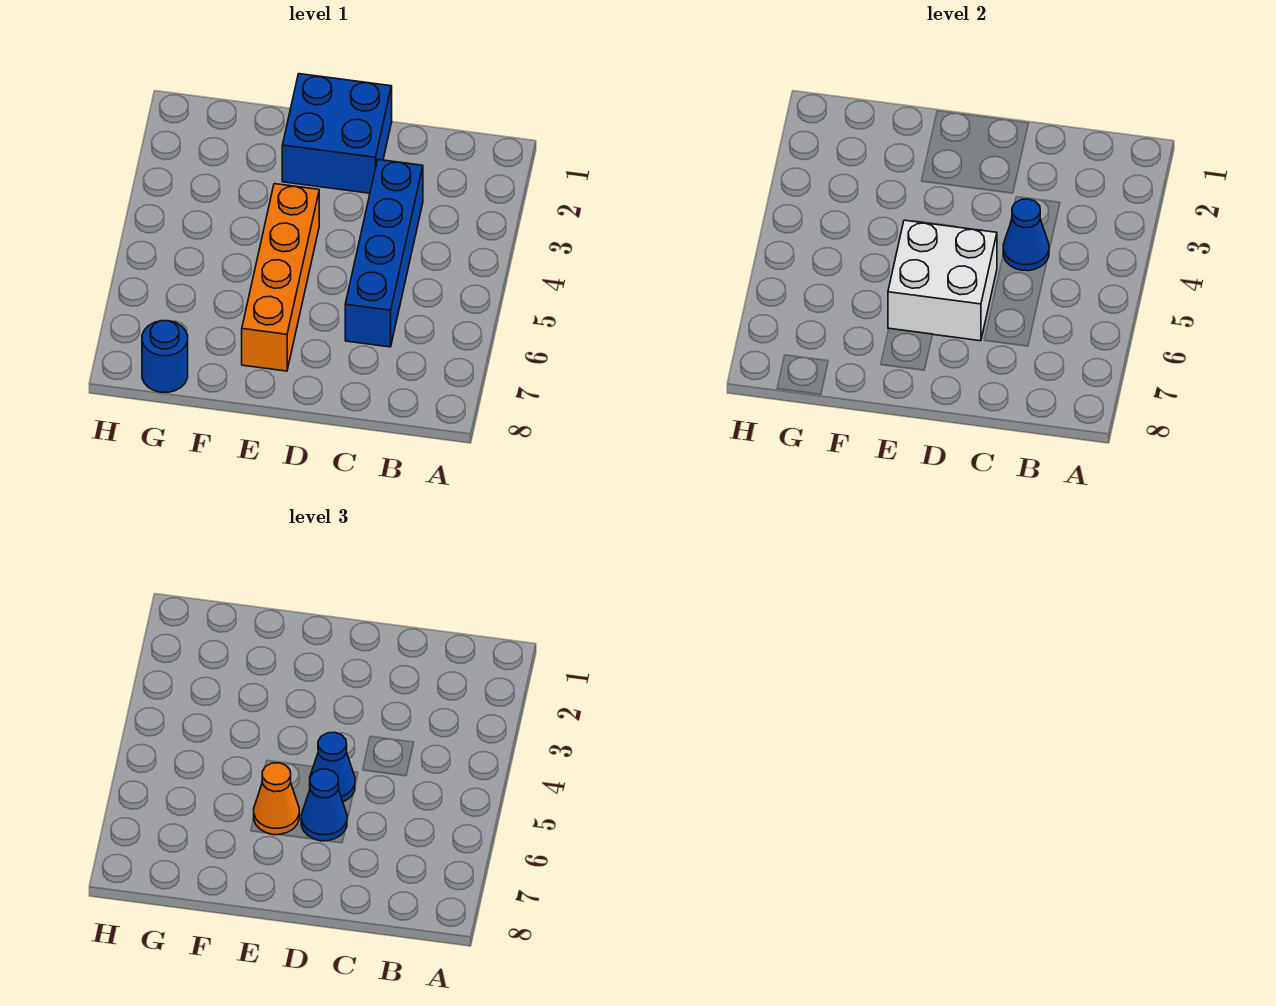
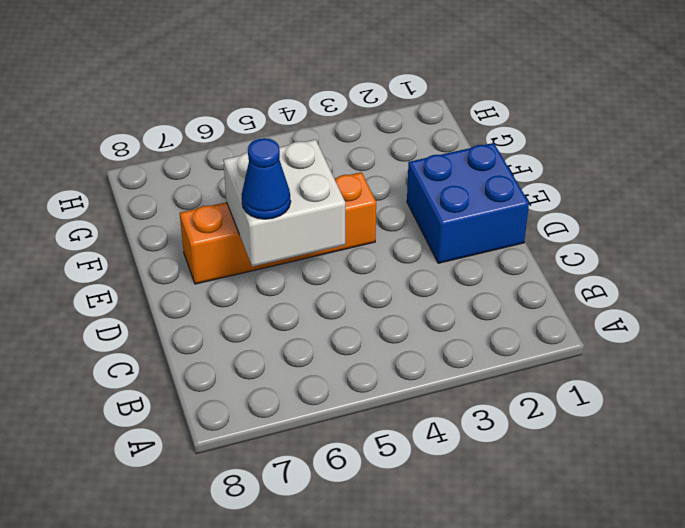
none -> blue 1x4 brick [345,160,423,347]
none -> blue 1x1 round brick [142,321,188,392]

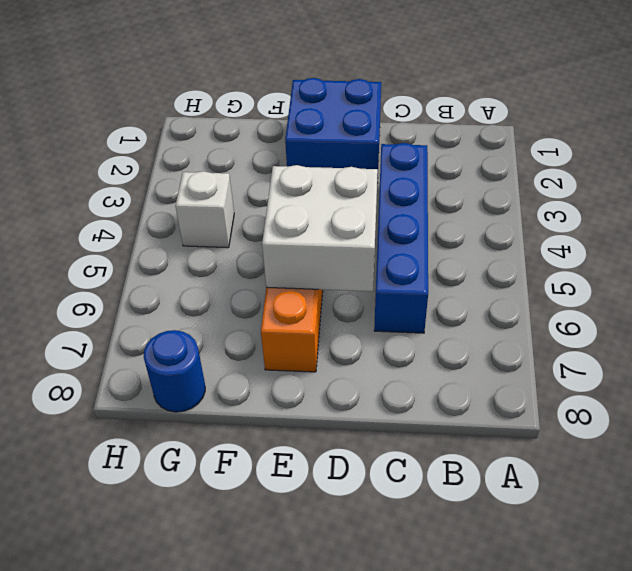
white 1x1 brick [176,171,234,248] -> none
none -> blue 1x1 cone [1003,199,1049,271]
none -> blue 1x1 cone [310,732,355,802]

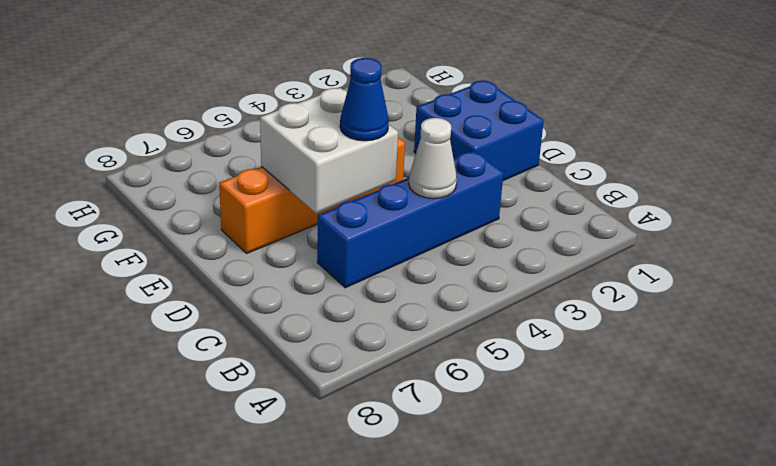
white 1x1 cone [409,118,457,199] -> blue 1x1 cone [1003,199,1049,271]
none -> blue 1x1 round brick [142,321,188,392]
none -> blue 1x1 cone [301,769,347,841]

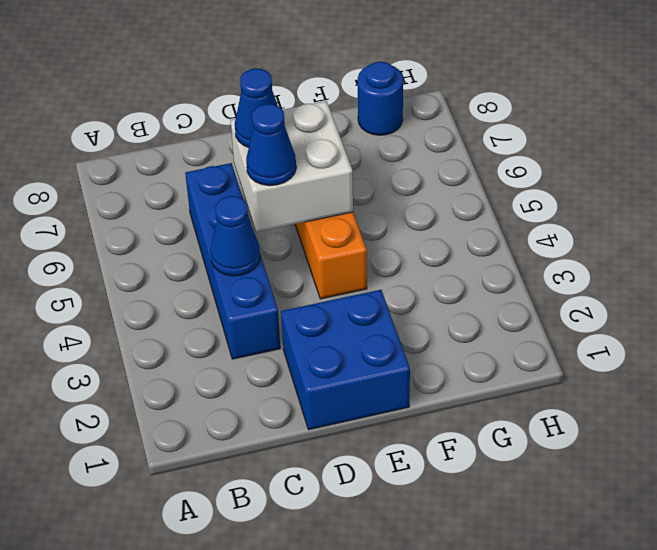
none -> orange 1x1 cone [254,763,299,835]

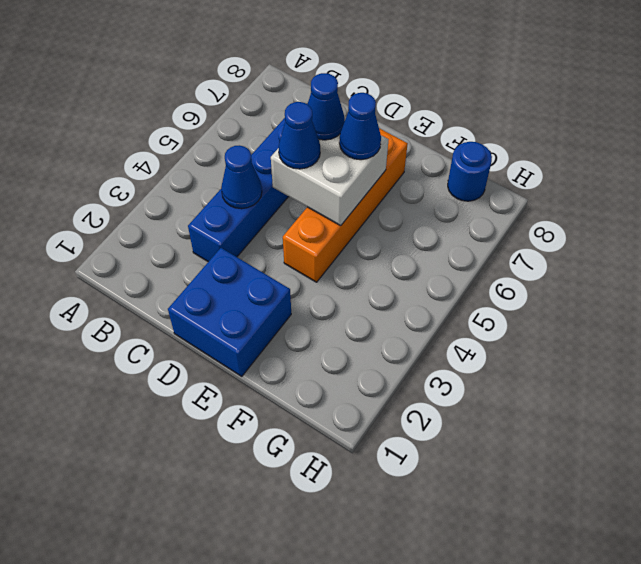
blue 1x1 cone [339,93,381,160] -> orange 1x1 cone [254,763,299,835]

